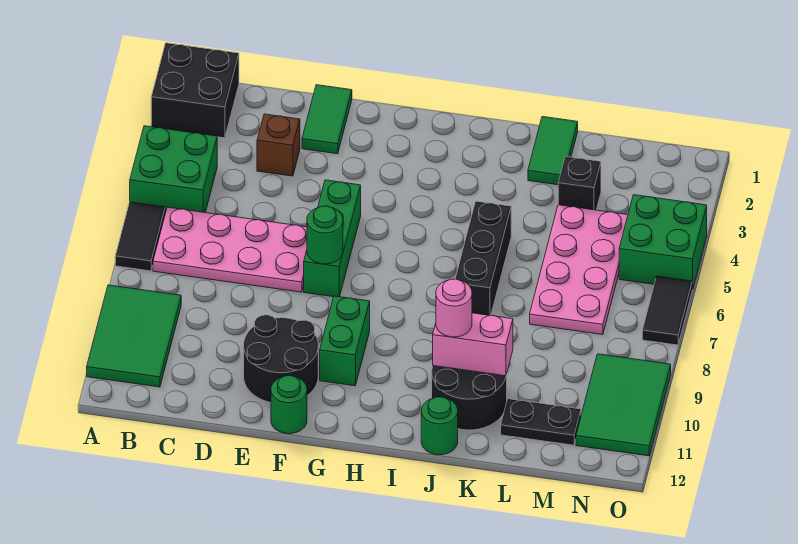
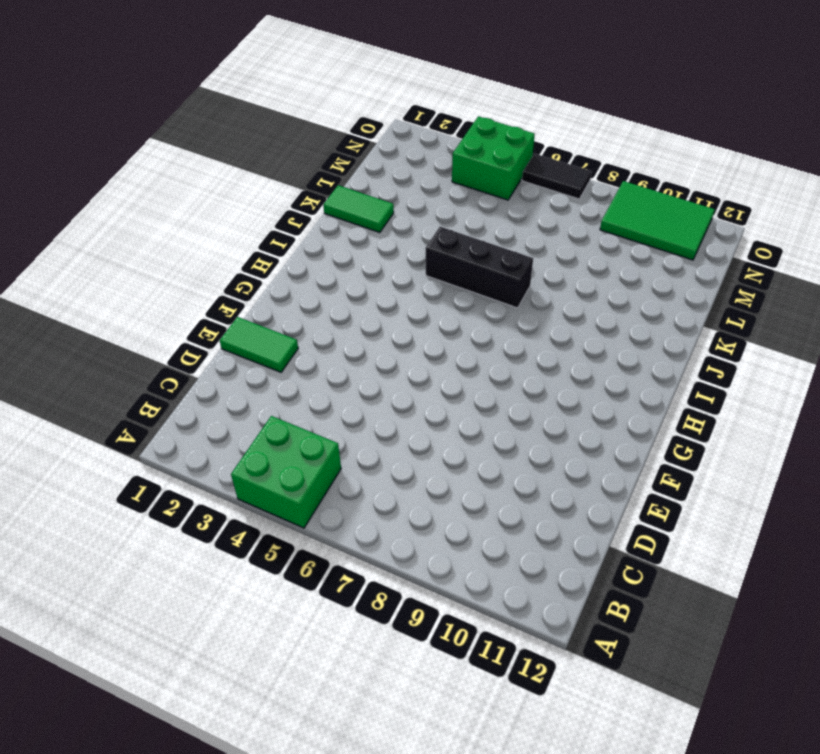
none -> black 2x2 brick [151,43,239,138]
none -> black 1x2 tile [115,202,165,271]
none -> green 2x3 tile [87,285,181,387]

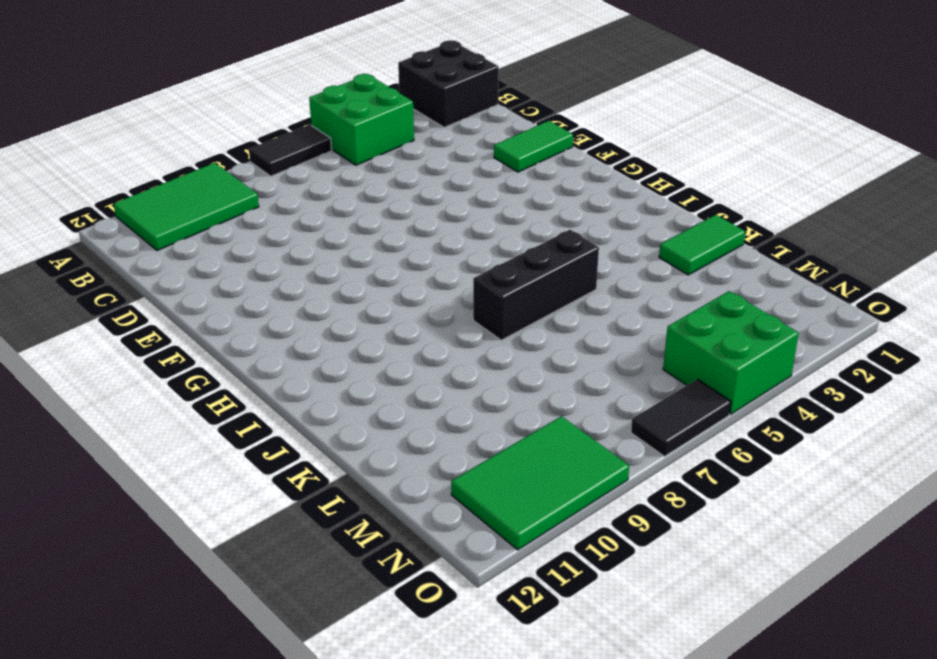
none -> pink 2x4 plate [153,207,307,292]
none -> brown 1x1 brick [257,114,300,176]
none -> black 2x2 round brick [244,315,318,402]

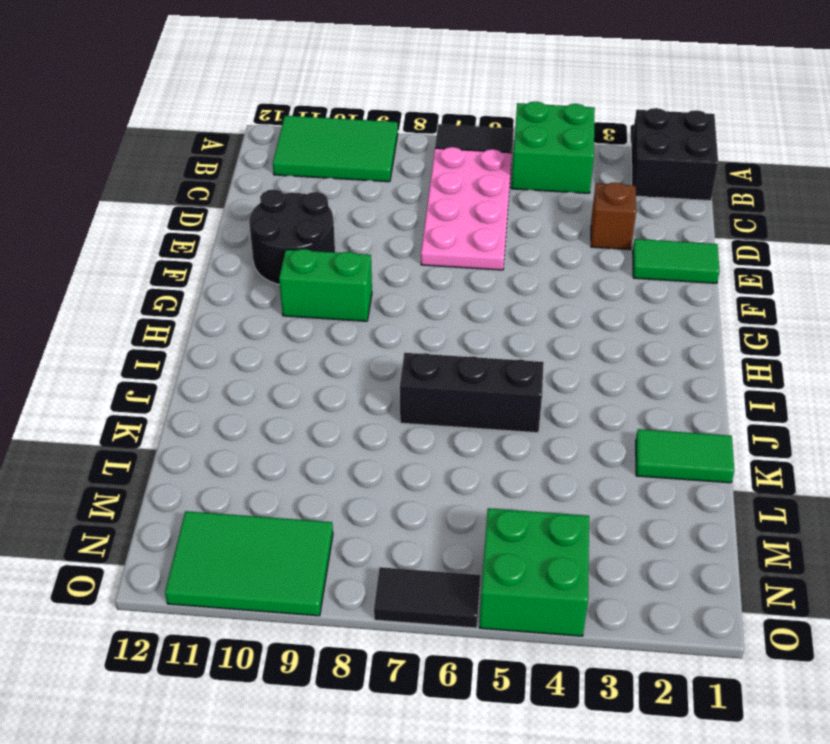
none -> green 1x3 brick [304,180,361,297]
none -> green 1x1 round brick [271,376,307,434]
none -> black 2x2 round brick [432,366,507,430]

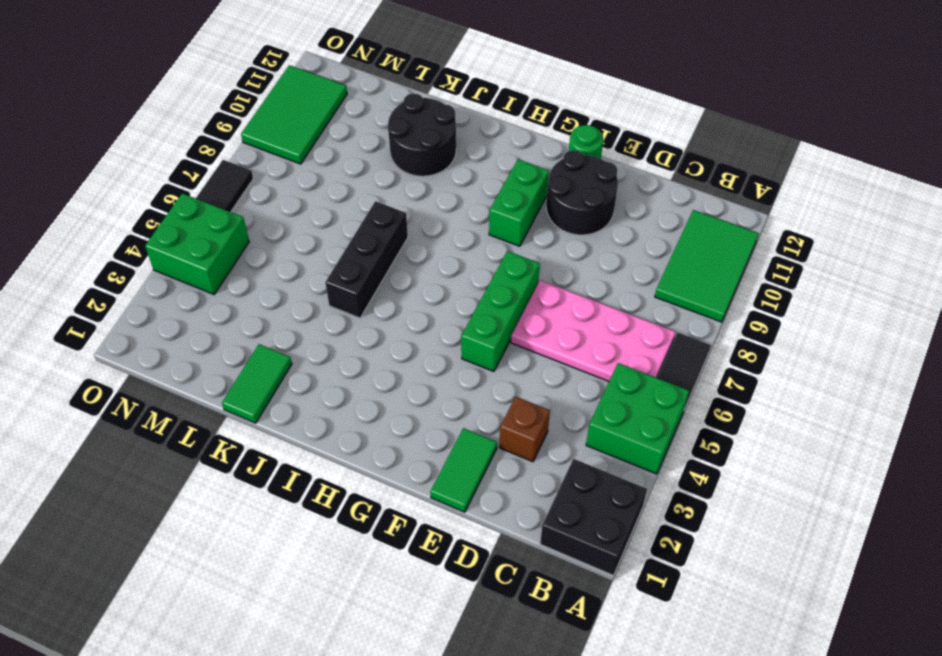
none -> green 1x1 round brick [421,397,458,455]
none -> black 1x1 brick [558,156,601,210]
none -> pink 2x4 plate [530,205,628,335]

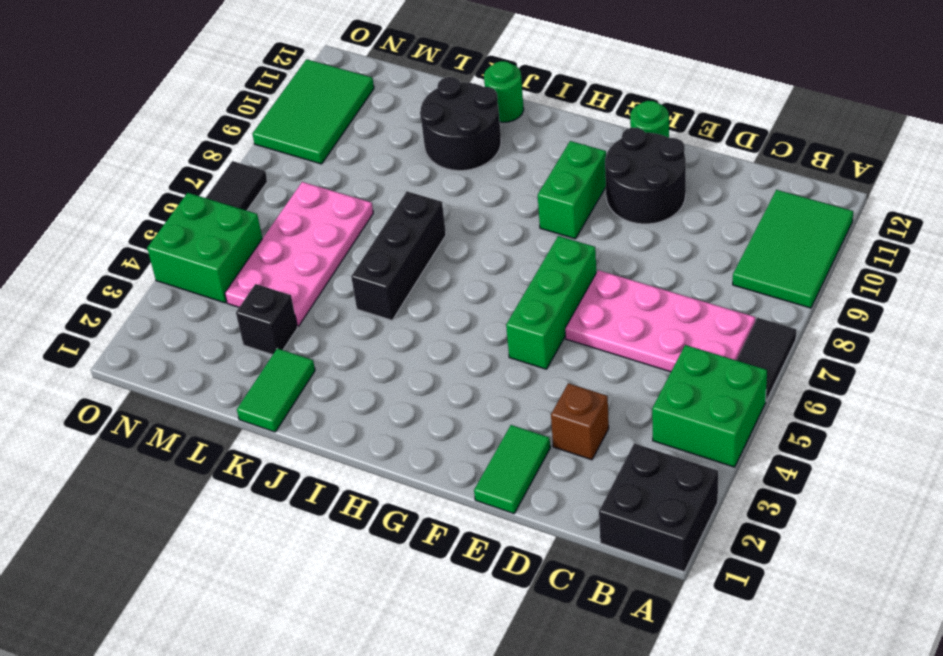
none -> black 1x2 plate [501,399,581,445]
none -> green 1x1 round brick [307,206,343,264]
none -> pink 1x2 brick [433,313,513,376]

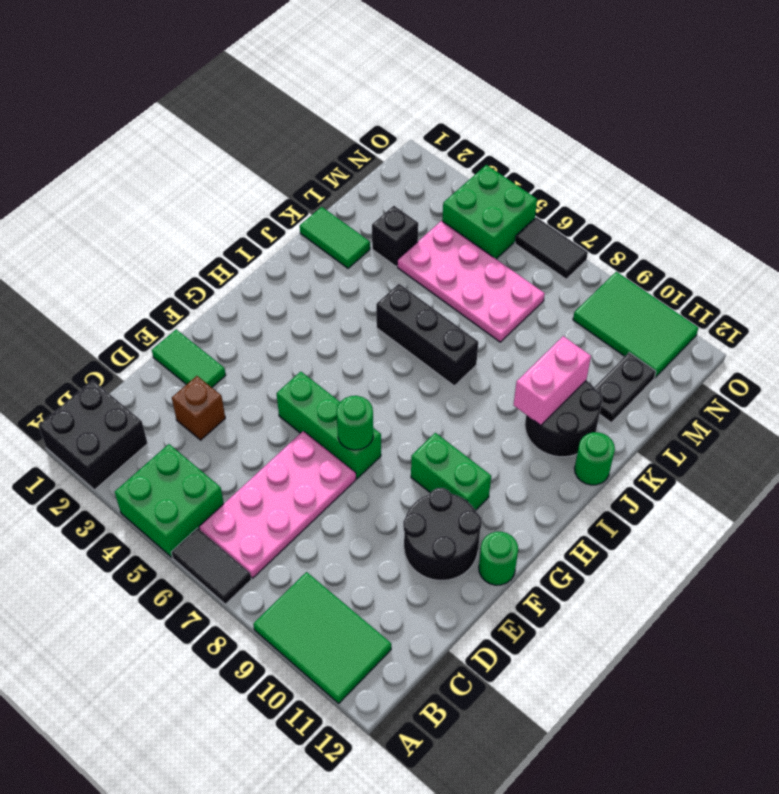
none -> pink 1x1 round brick [436,279,472,337]

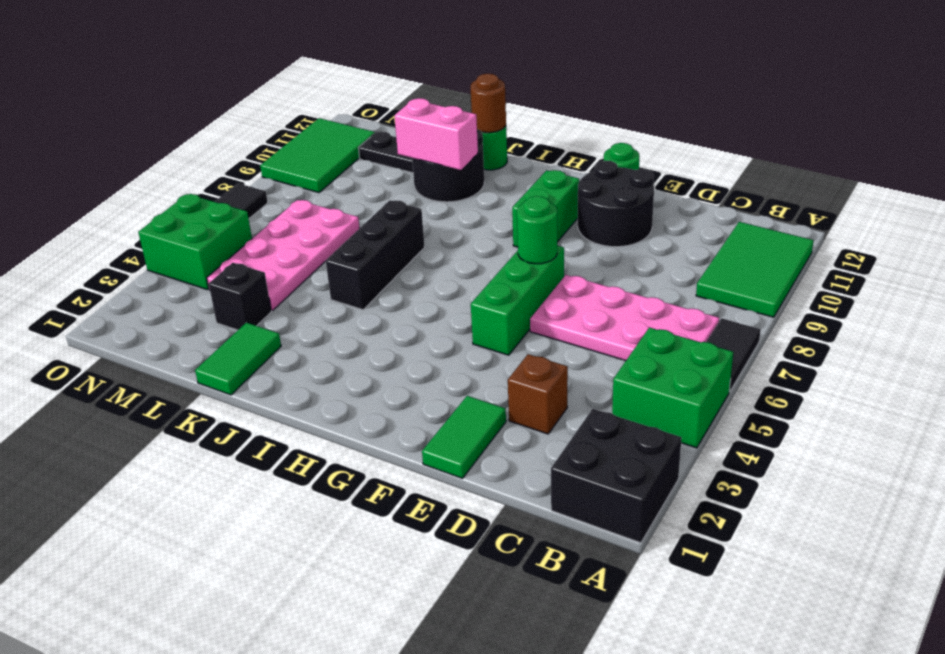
brown 1x1 round brick [470,74,506,133] -> none
none -> pink 1x1 round brick [436,279,472,337]

